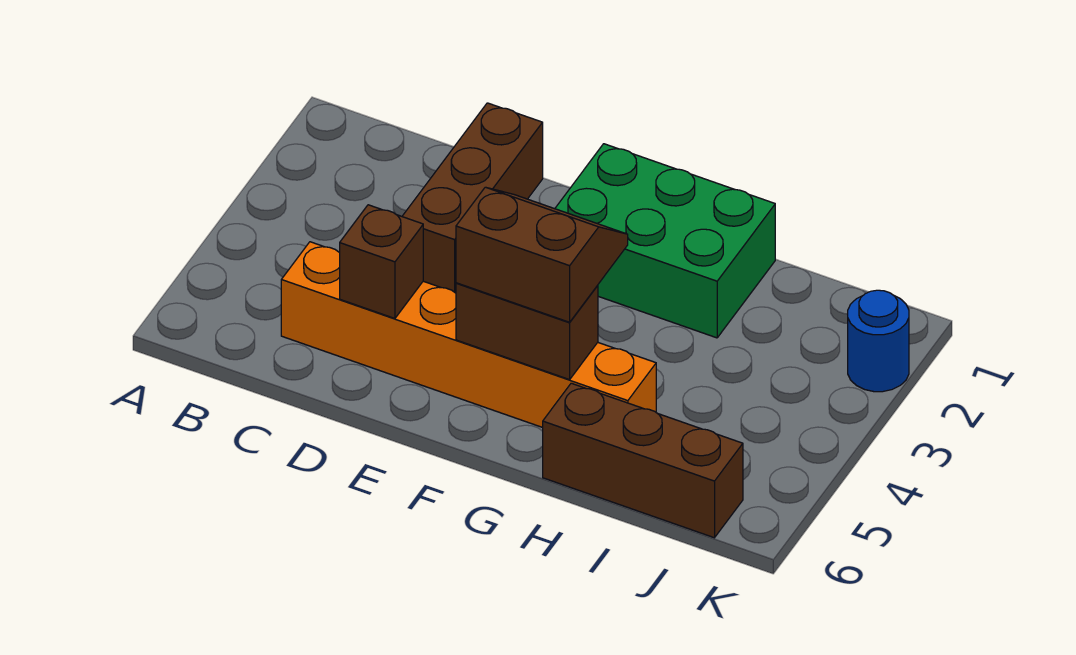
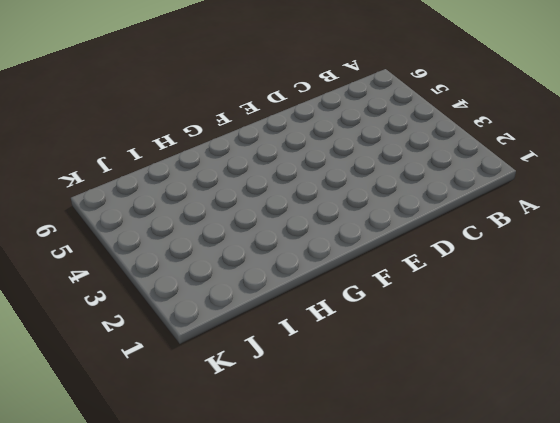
none -> orange 1x6 brick [281,242,656,428]
none -> brown 1x3 brick [402,103,543,293]

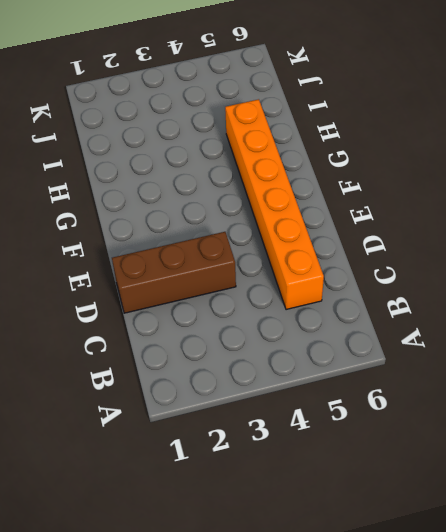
none -> green 2x3 brick [555,144,775,338]
none -> brown 1x3 brick [543,383,743,538]

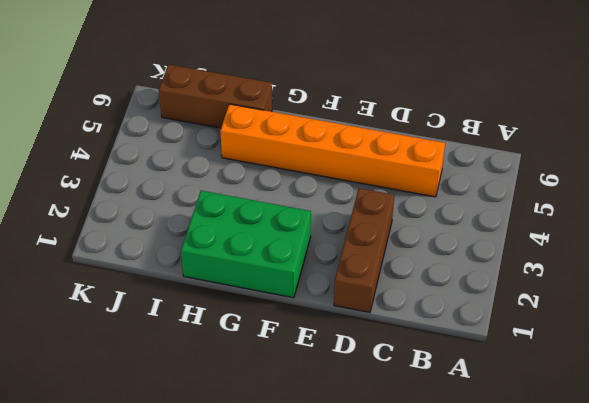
none -> blue 1x1 round brick [848,290,909,392]
none -> brown 1x1 brick [340,205,423,318]

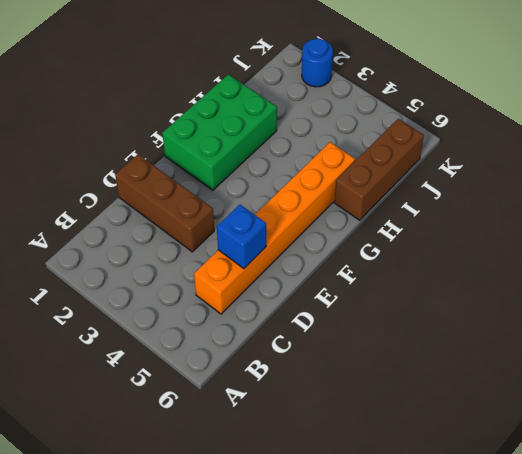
blue 1x1 brick [217,205,266,268] -> brown 1x1 brick [340,205,423,318]
none -> brown 1x2 brick [456,283,598,380]
none -> brown 2x2 slope [456,187,628,322]

